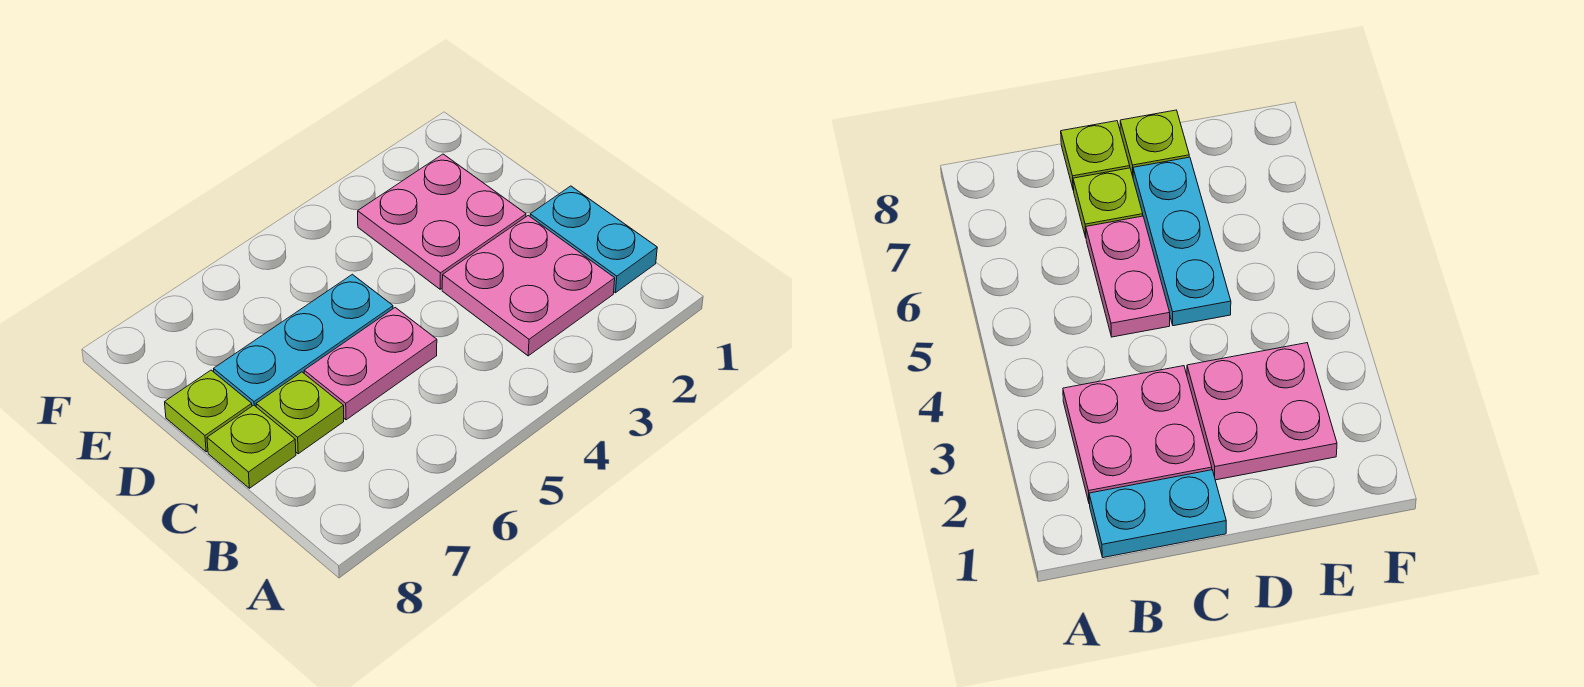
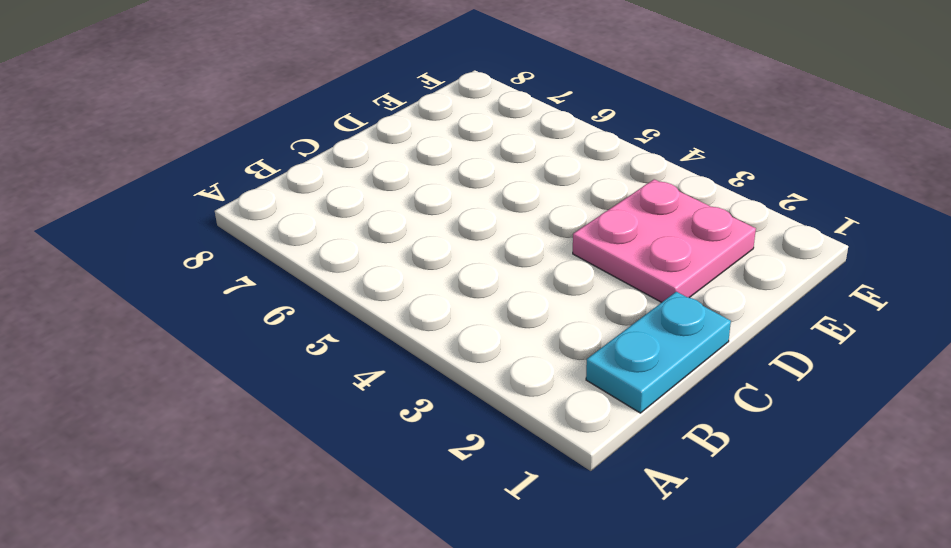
none -> pink 2x2 plate [442,216,615,356]
none -> pink 1x2 plate [304,307,437,420]

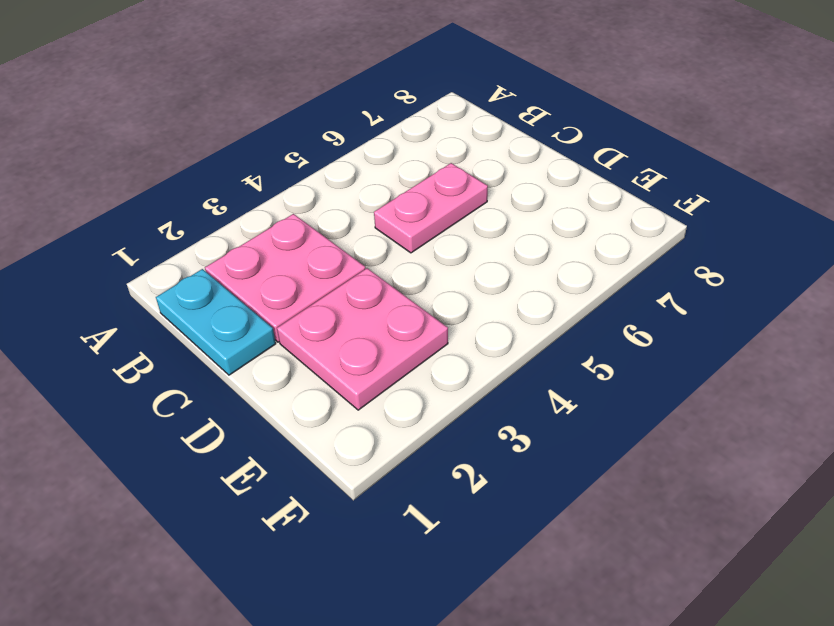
none -> lime 1x1 plate [256,372,344,454]
none -> lime 1x1 plate [207,405,296,488]

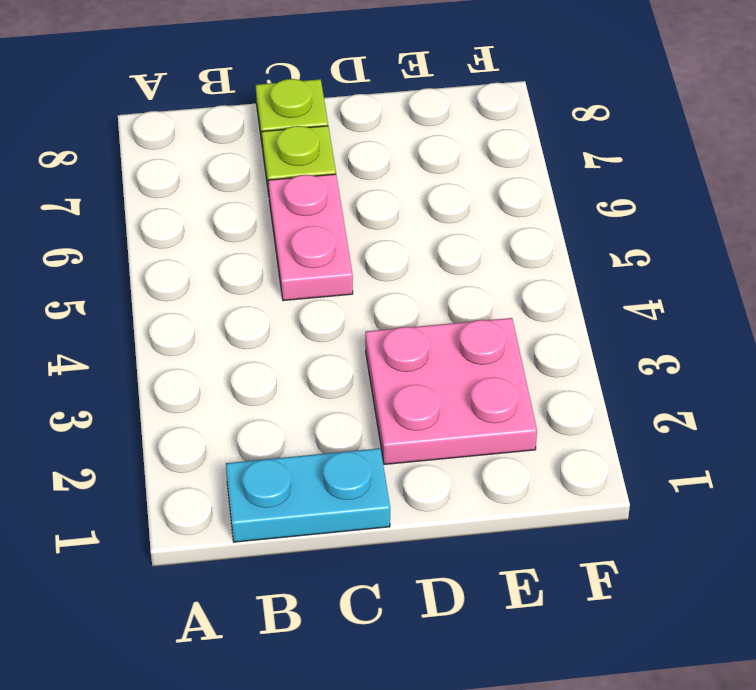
none -> pink 2x2 plate [442,216,615,356]
none -> cyan 1x3 plate [214,274,393,406]

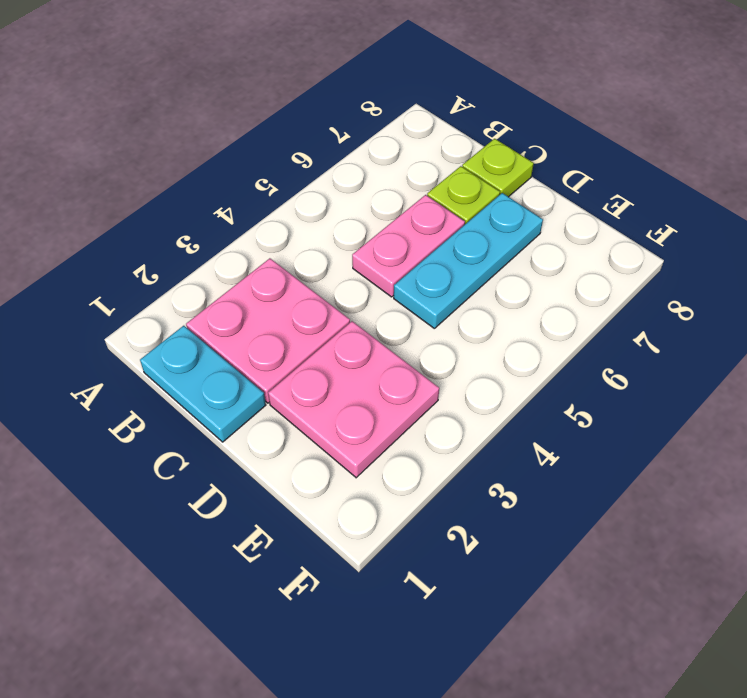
none -> lime 1x1 plate [165,370,252,452]

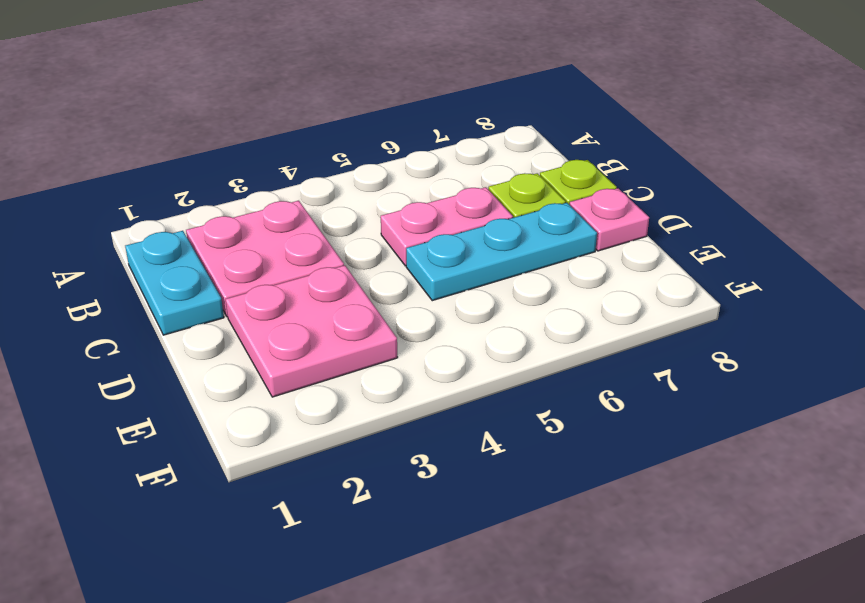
pink 1x1 plate [569,188,649,251] -> lime 1x1 plate [165,370,252,452]

